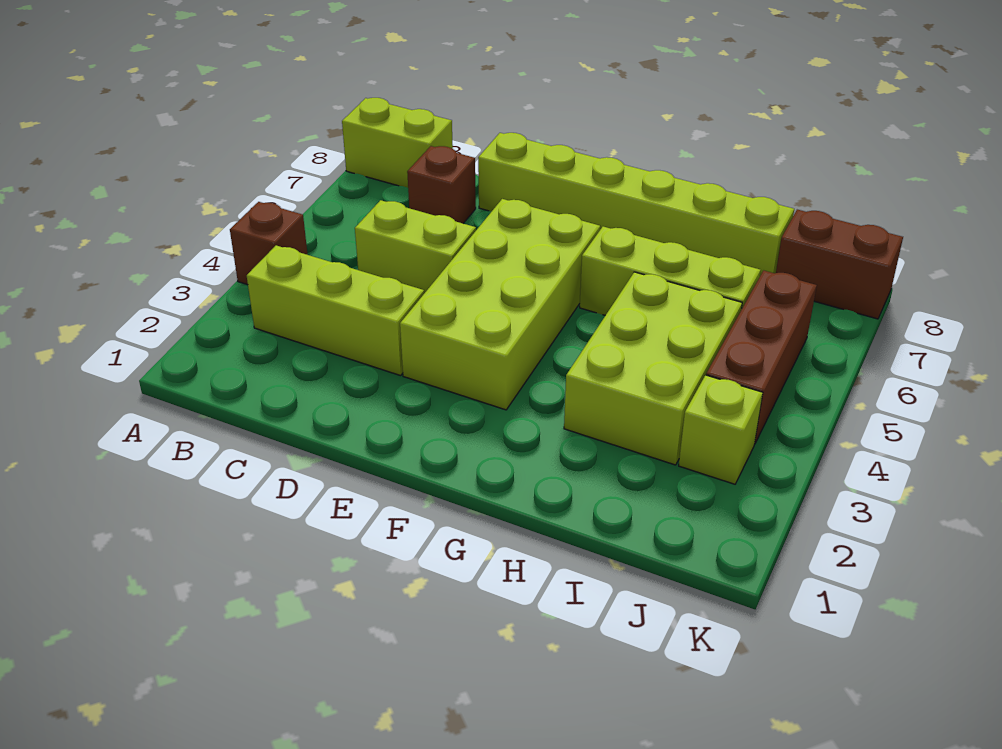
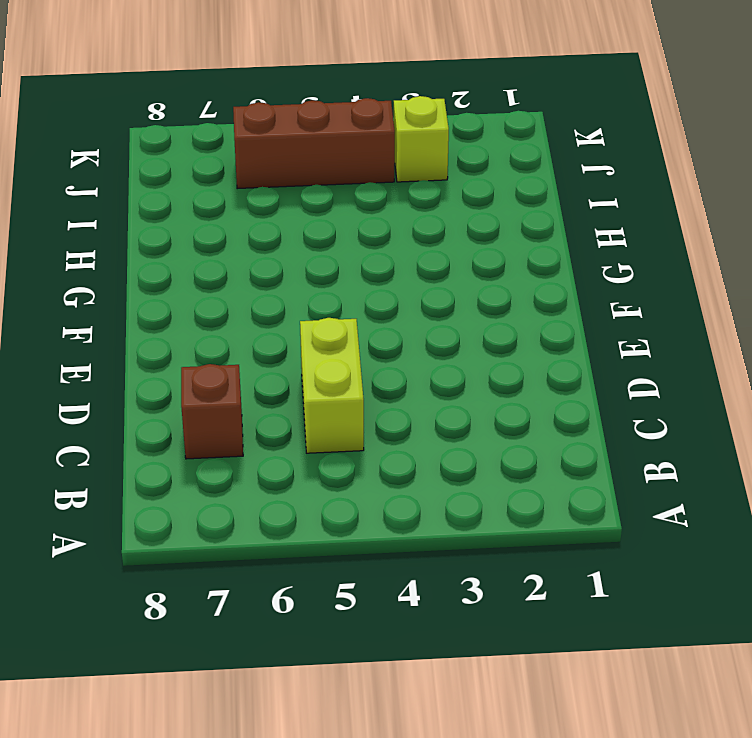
none -> brown 1x1 brick [230,202,307,285]
none -> lime 1x2 brick [342,98,453,188]
none -> lime 1x3 brick [247,245,424,376]

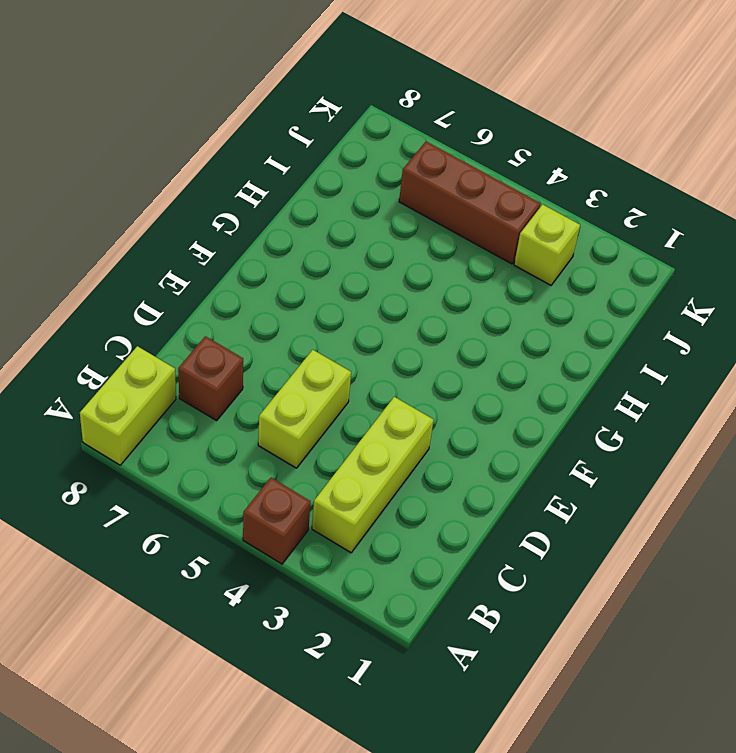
none -> lime 1x6 brick [478,133,794,275]
none -> lime 2x4 brick [400,199,600,410]
none -> lime 1x3 brick [580,227,761,315]

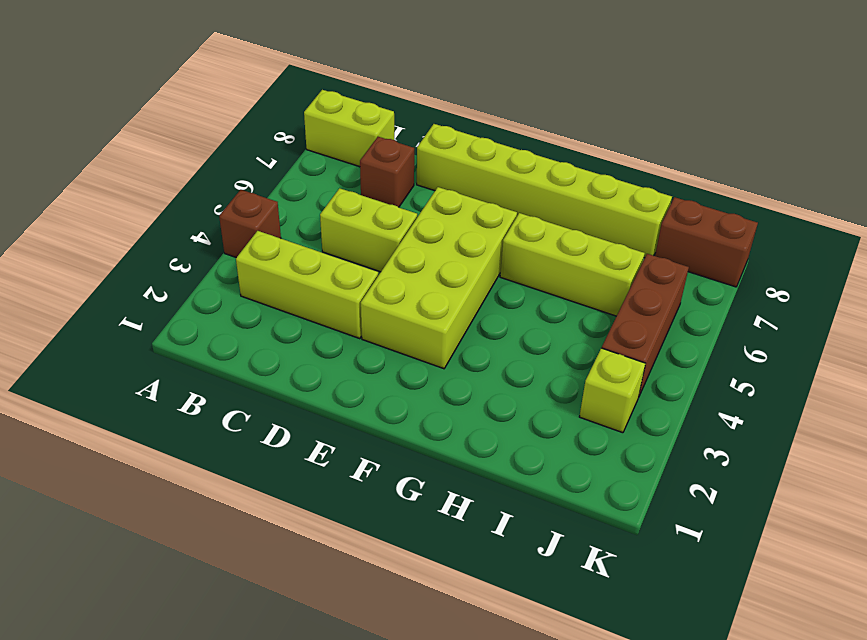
none -> lime 2x3 brick [564,272,742,465]

